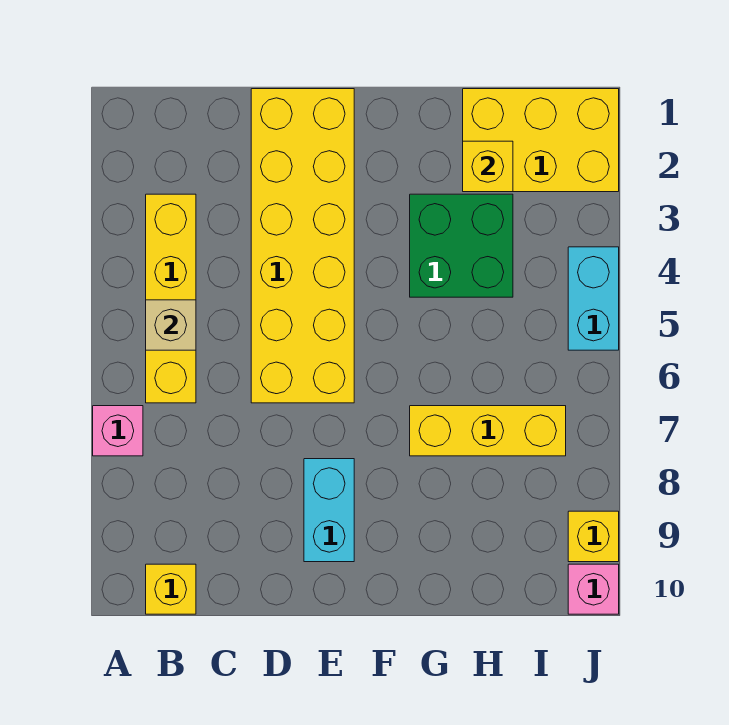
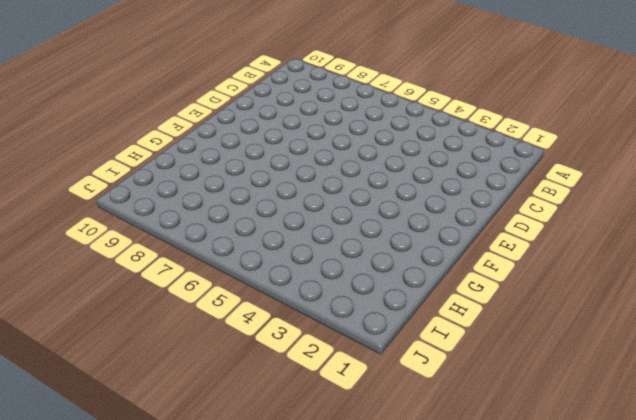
none -> pink 1x1 brick [93,406,143,456]
none -> yellow 1x4 brick [146,194,196,403]
none -> yellow 1x1 brick [146,564,196,614]

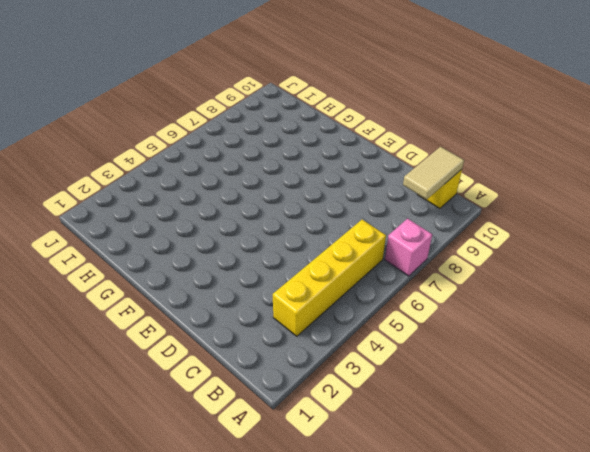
tan 1x2 tile [403,147,464,199] -> none
none -> yellow 2x6 brick [251,89,354,403]
none -> cyan 1x2 brick [304,459,354,562]
none -> green 2x2 brick [410,194,513,297]

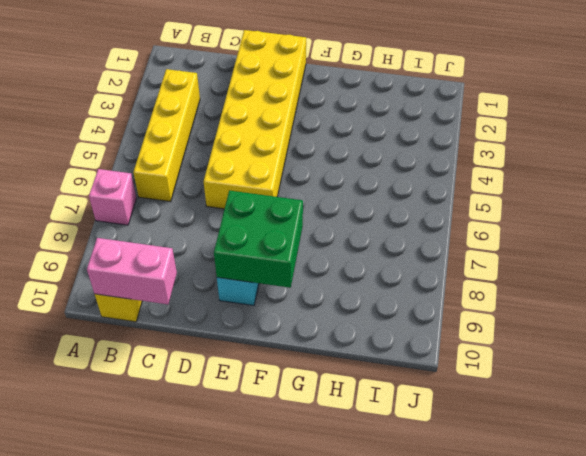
pink 1x2 brick [87,238,177,304] -> none
green 2x2 brick [214,191,303,288] -> green 2x2 brick moved to [410,194,513,297]
none -> yellow 1x3 brick [410,406,566,456]
none -> yellow 2x3 brick [463,89,619,192]
none -> cyan 1x2 brick [568,247,619,350]

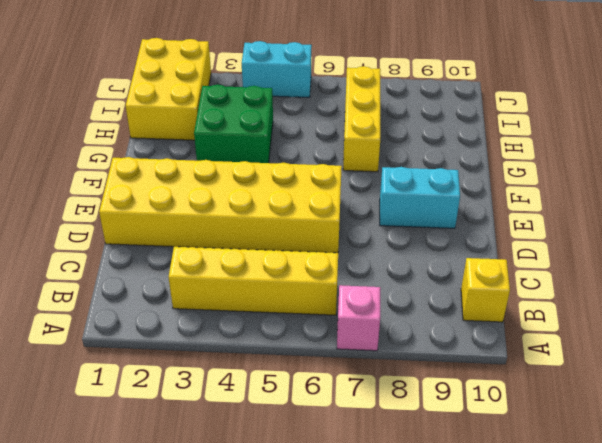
none -> yellow 1x1 brick [568,511,619,562]
none -> pink 1x1 brick [568,564,619,614]
none -> tan 1x1 brick [146,300,196,350]

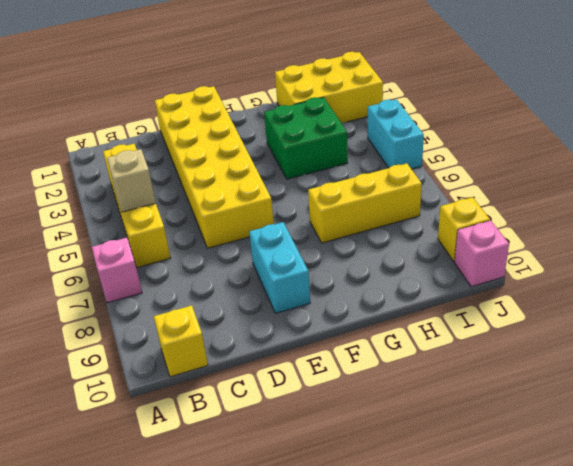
none -> yellow 1x1 brick [463,141,513,192]

